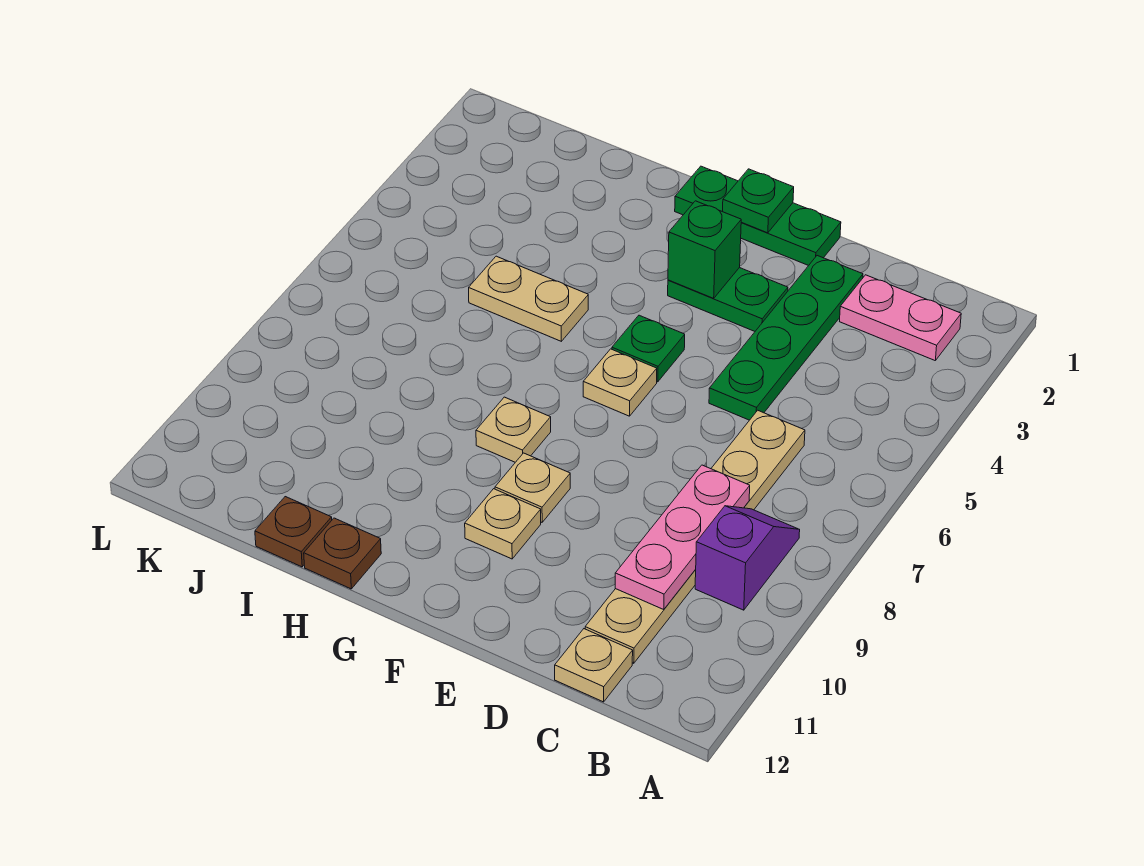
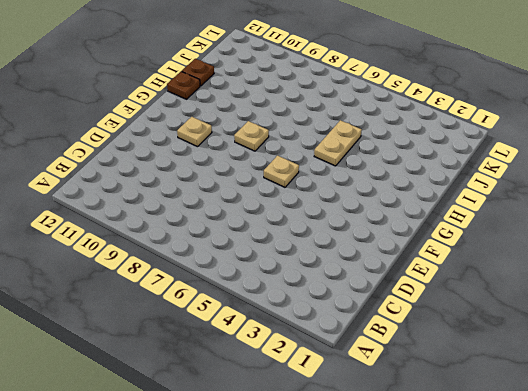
none -> pink 1x2 plate [840,275,961,360]
none -> purple 1x2 slope [695,506,800,610]
none -> tan 1x6 plate [585,410,805,663]

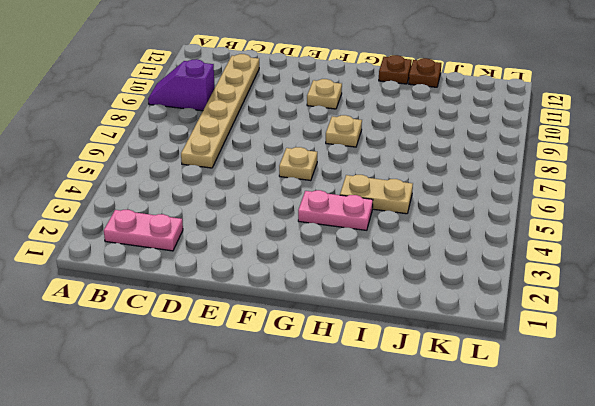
purple 1x2 slope [148,59,215,111] -> purple 1x2 slope turned to [695,506,800,610]
pink 1x2 plate [298,190,373,230] -> none
none -> tan 1x1 plate [555,629,633,702]
none -> green 1x4 plate [709,256,863,420]
none -> green 1x3 plate [675,166,841,266]

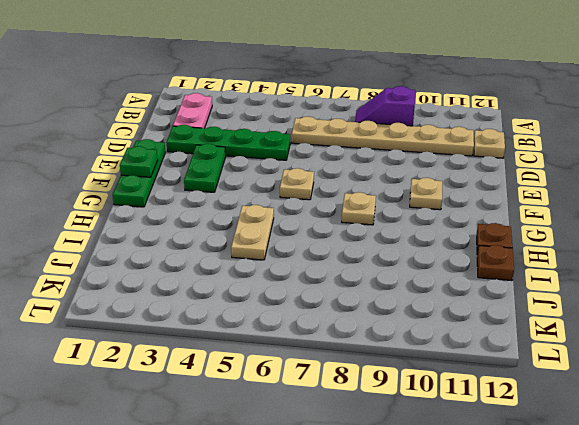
none -> green 1x1 plate [612,315,685,382]
none -> tan 1x1 plate [495,453,570,522]
none -> pink 1x3 plate [615,465,750,609]

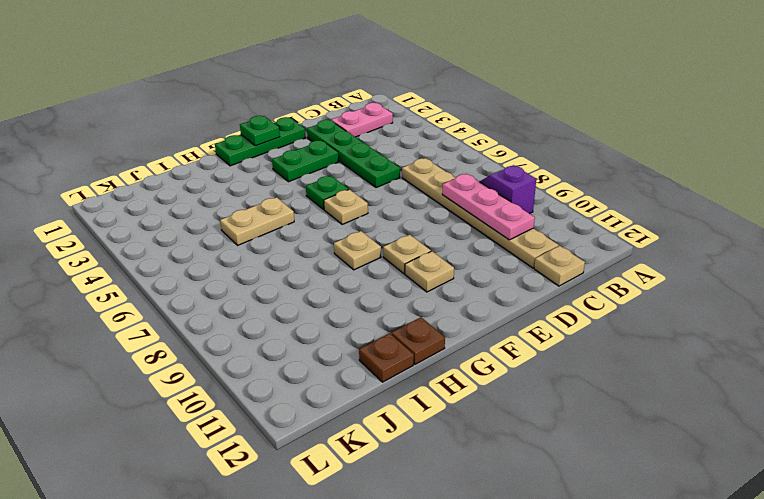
none -> green 1x1 brick [668,201,741,298]

